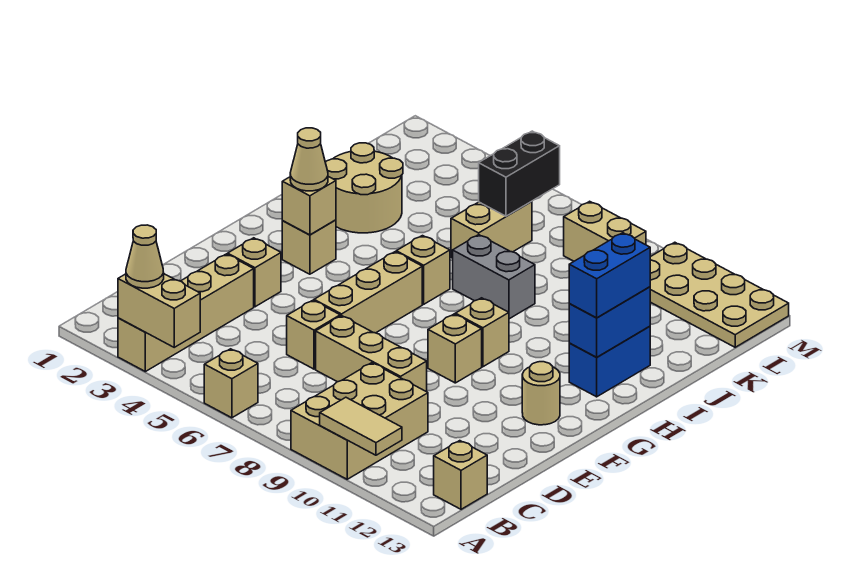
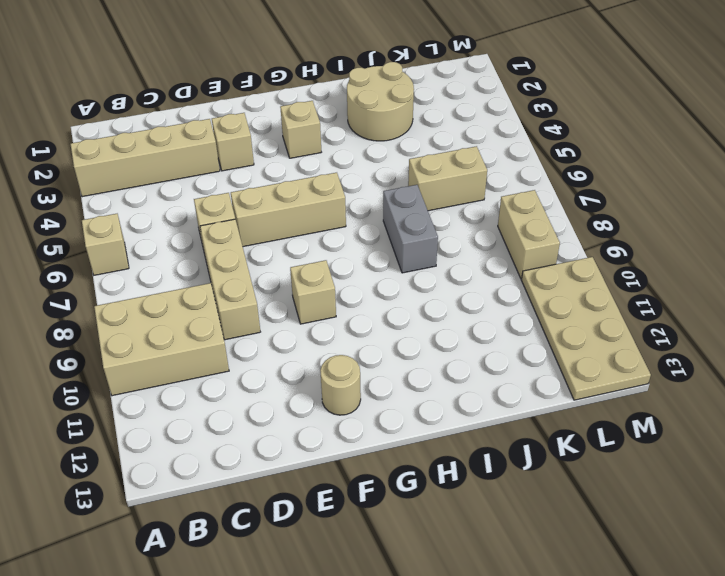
none -> tan 1x1 brick [434,441,487,509]
none -> tan 1x1 brick [455,298,509,367]
none -> tan 1x1 brick [396,236,450,304]

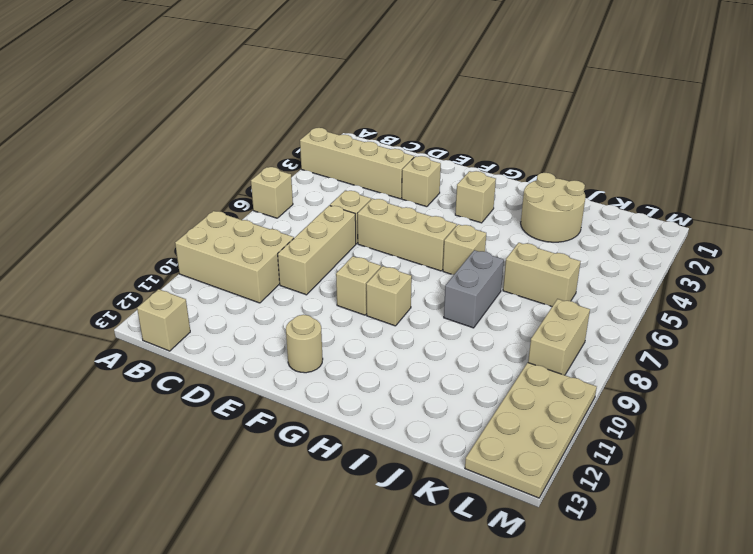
none -> blue 1x2 brick [569,326,650,397]
none -> tan 1x2 brick [118,274,200,347]
none -> tan 1x2 tile [320,397,402,455]

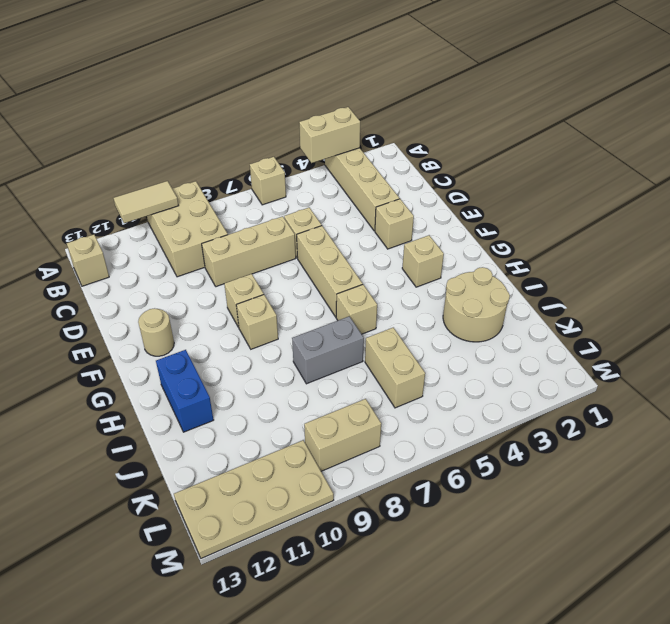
none -> tan 1x1 brick [282,177,336,235]
none -> blue 1x2 brick [569,287,650,357]
none -> black 1x2 brick [479,131,560,216]

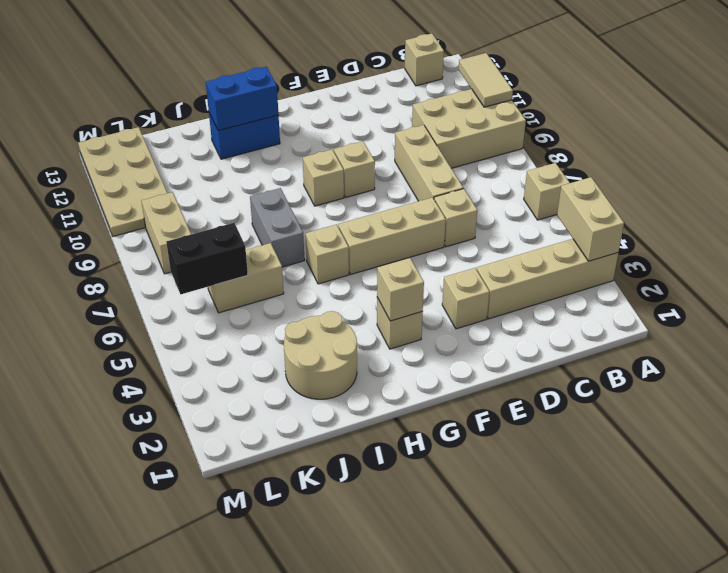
none -> tan 1x1 round brick [522,362,560,425]
none -> tan 1x1 cone [126,225,164,288]
none -> tan 1x1 cone [290,128,328,191]

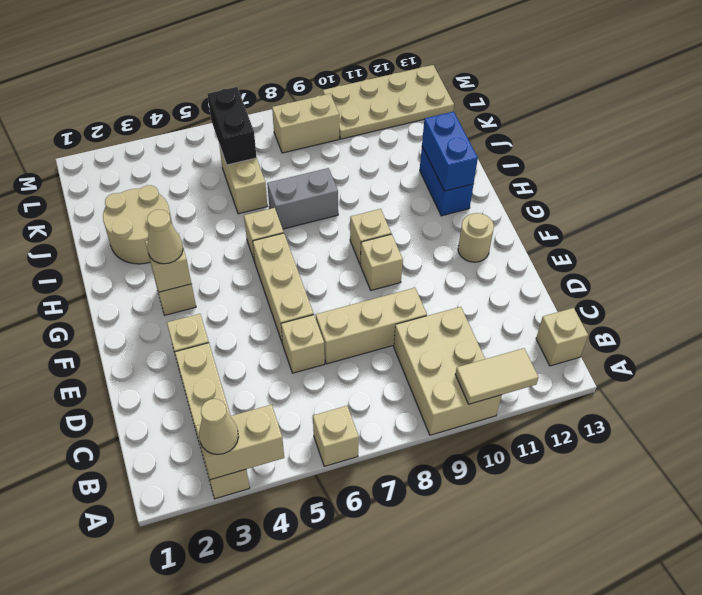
none -> blue 1x2 brick [569,233,650,318]

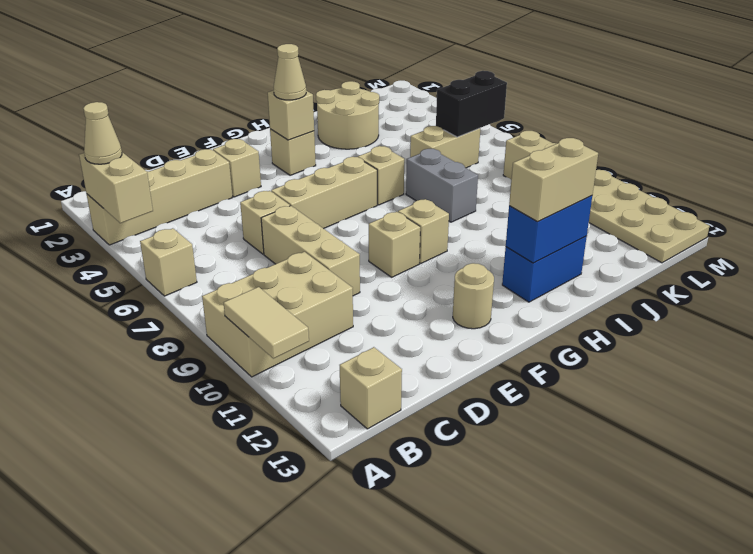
tan 1x2 brick [509,138,598,222] -> blue 1x2 brick [569,233,650,318]

